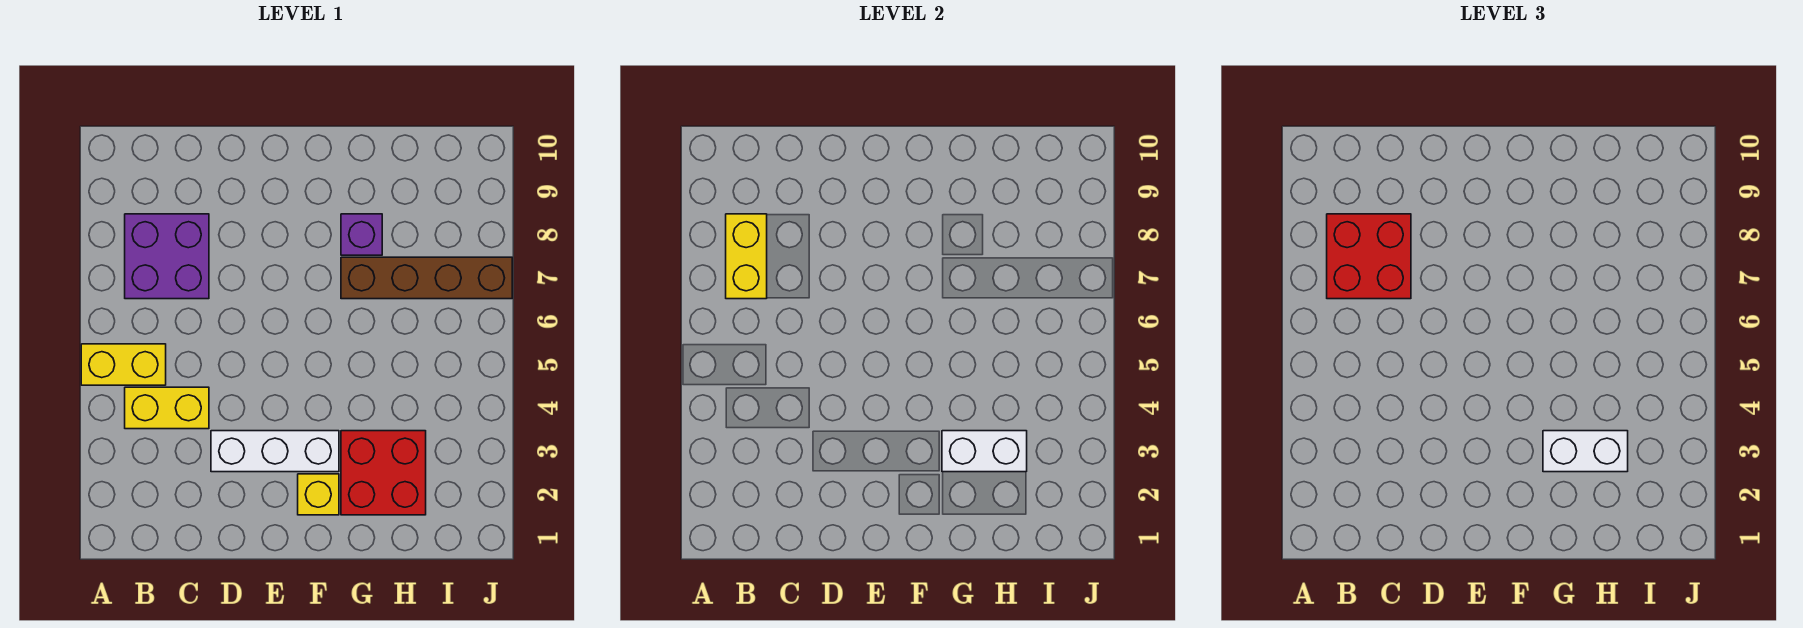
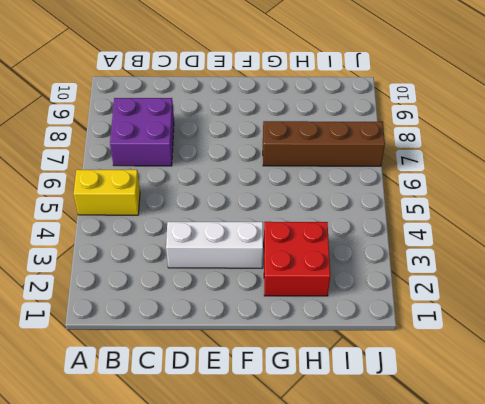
none -> yellow 1x2 brick [125,387,209,429]
none -> yellow 1x1 brick [298,474,339,515]
none -> purple 1x1 brick [341,214,382,255]

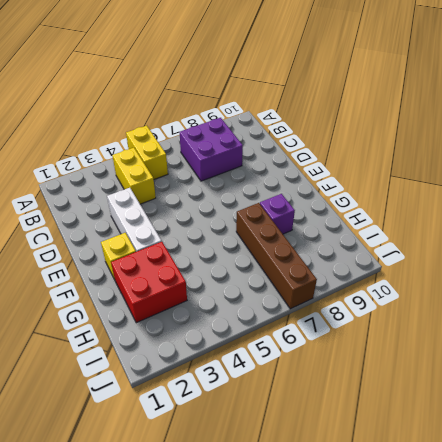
none -> yellow 1x2 brick [726,214,767,299]
none -> white 1x2 brick [942,431,1027,472]
none -> red 2x2 brick [1327,214,1411,299]

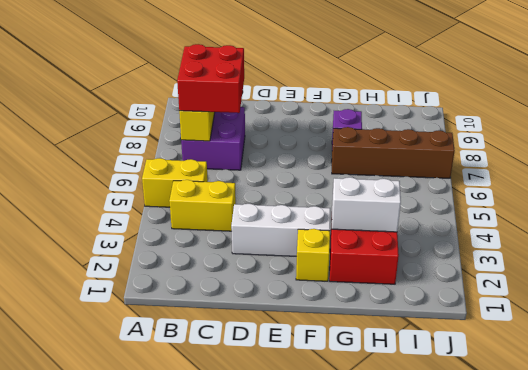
none -> white 1x2 brick [1543,431,1628,472]

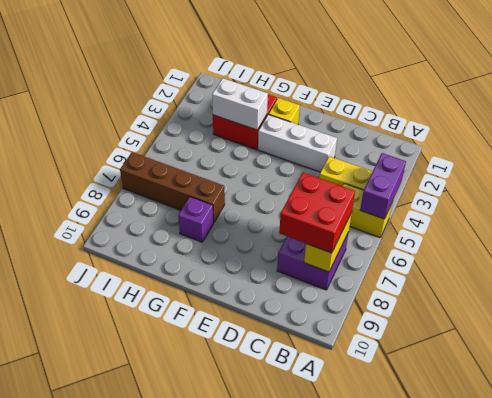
purple 1x2 brick [360,153,406,219] -> none
none -> white 1x2 brick [1543,431,1628,472]

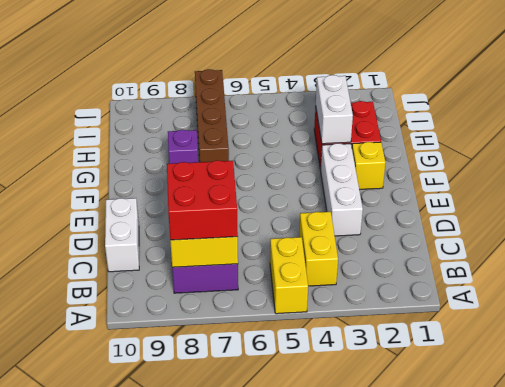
white 1x2 brick [105,198,139,272] -> white 1x2 brick moved to [1543,431,1628,472]

